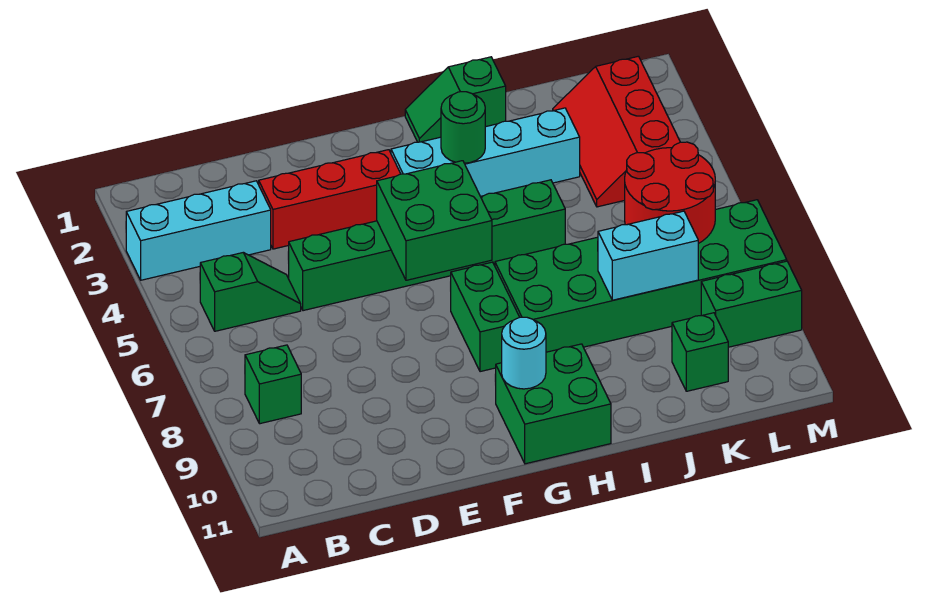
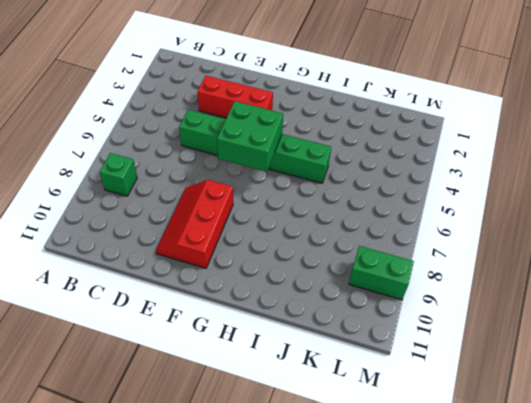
red 2x3 slope [156,180,233,268] -> red 2x3 slope moved to [553,56,680,207]
none -> cyan 1x3 brick [126,181,271,280]
none -> green 1x2 slope [200,253,301,331]
none -> cyan 1x4 brick [391,108,580,196]

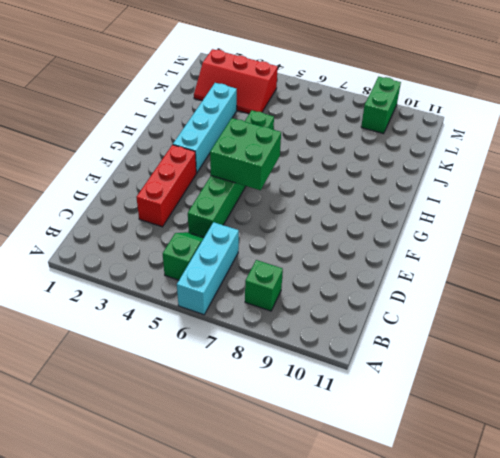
cyan 1x3 brick [177,222,239,315] -> cyan 1x3 brick moved to [126,181,271,280]
none -> green 1x2 brick [450,262,520,372]
none -> green 2x2 brick [496,344,611,464]
none -> green 1x2 slope [405,57,506,142]

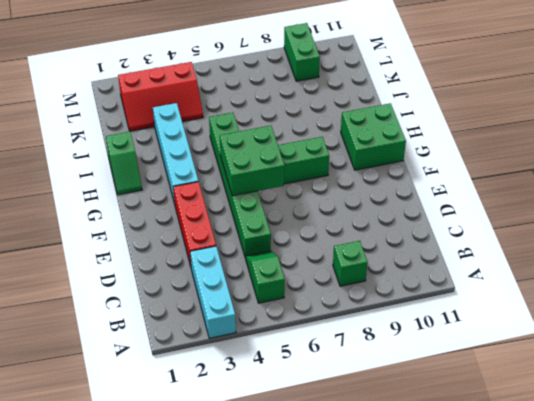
none -> green 2x6 brick [495,200,787,352]
none -> green 1x1 brick [672,313,728,391]
none -> cyan 1x1 round brick [502,317,546,389]

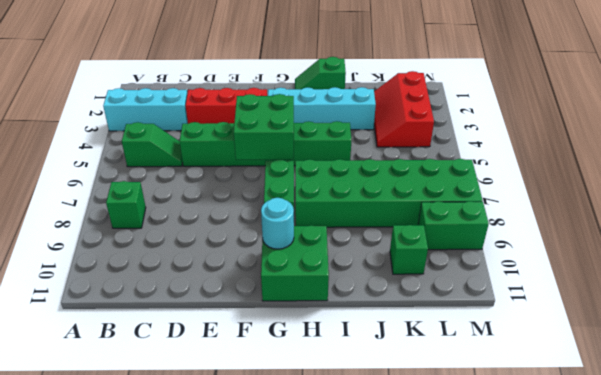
none -> green 1x1 round brick [441,92,485,163]
none -> cyan 1x2 brick [598,211,698,300]
none -> red 2x2 round brick [625,142,715,244]

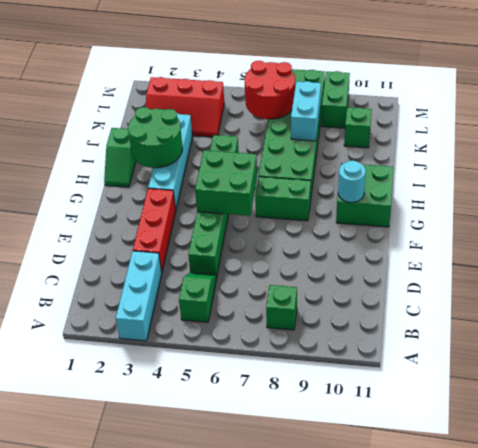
green 2x2 round brick [128,107,183,168] -> green 1x1 round brick [441,92,485,163]

